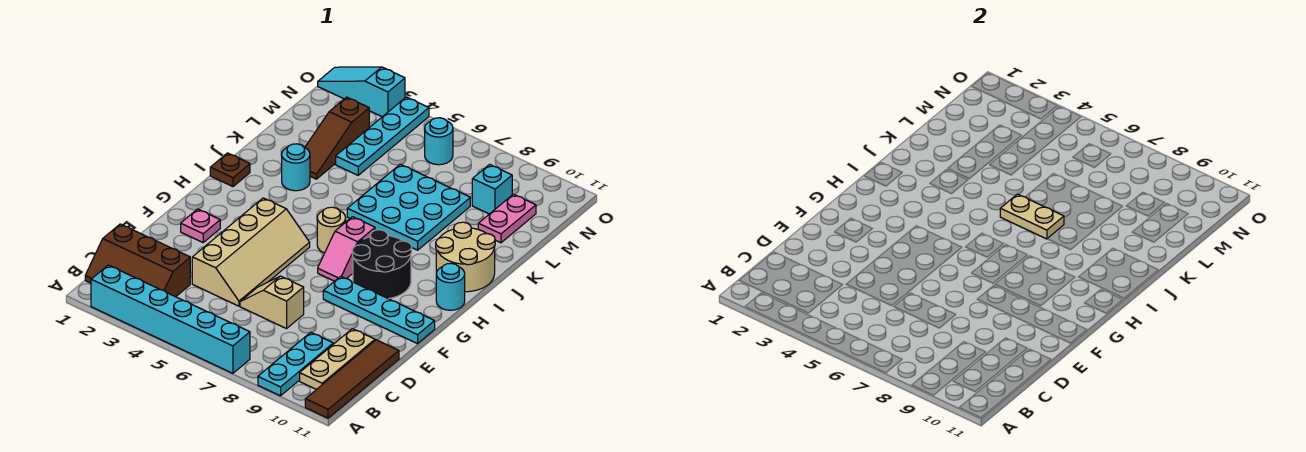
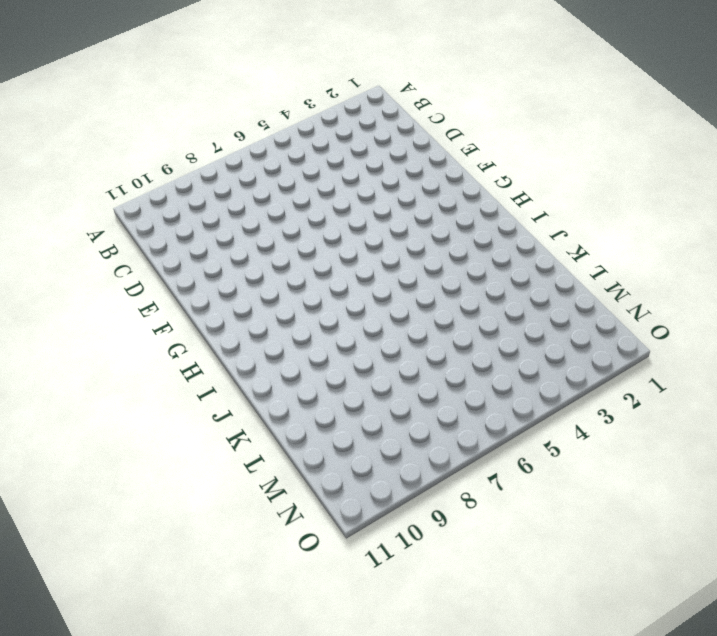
none -> cyan 1x6 brick [91,265,250,373]
none -> cyan 1x3 plate [258,332,333,396]
none -> brown 1x4 tile [305,340,399,418]

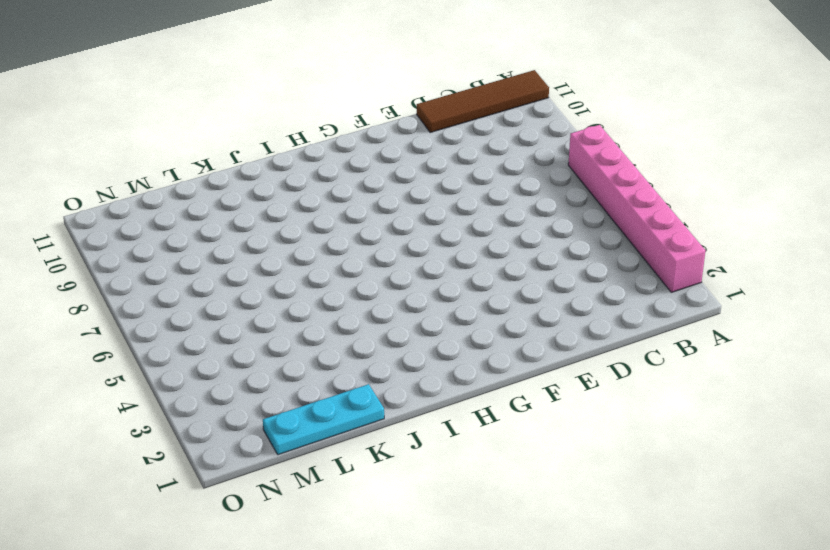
pink 1x6 brick [568,125,705,292] -> cyan 1x6 brick [91,265,250,373]
cyan 1x3 plate [263,384,384,455] -> cyan 1x3 plate moved to [258,332,333,396]
none -> brown 2x3 slope [85,224,190,297]
none -> tan 1x3 plate [300,329,375,390]
none -> tan 2x4 slope [192,198,310,306]

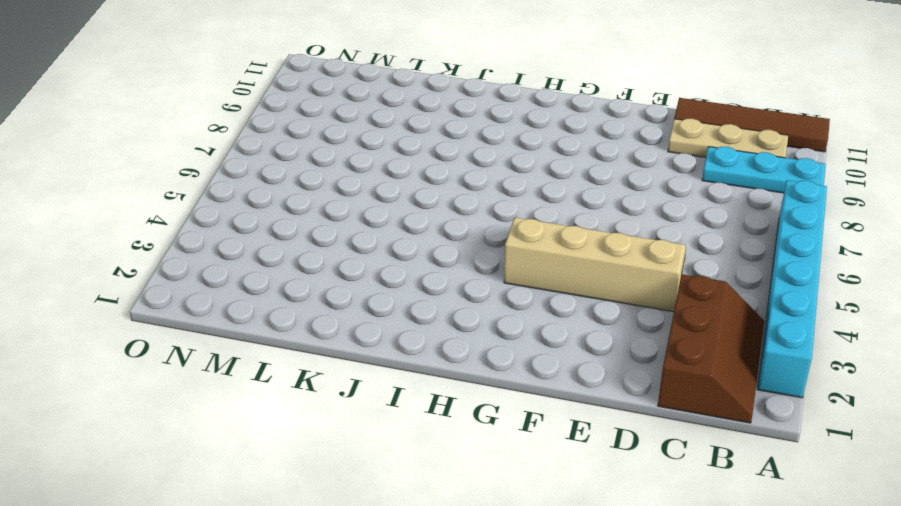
none -> tan 1x2 slope [240,276,304,329]
none -> pink 1x1 plate [181,209,220,242]
none -> cyan 1x4 plate [323,276,435,344]

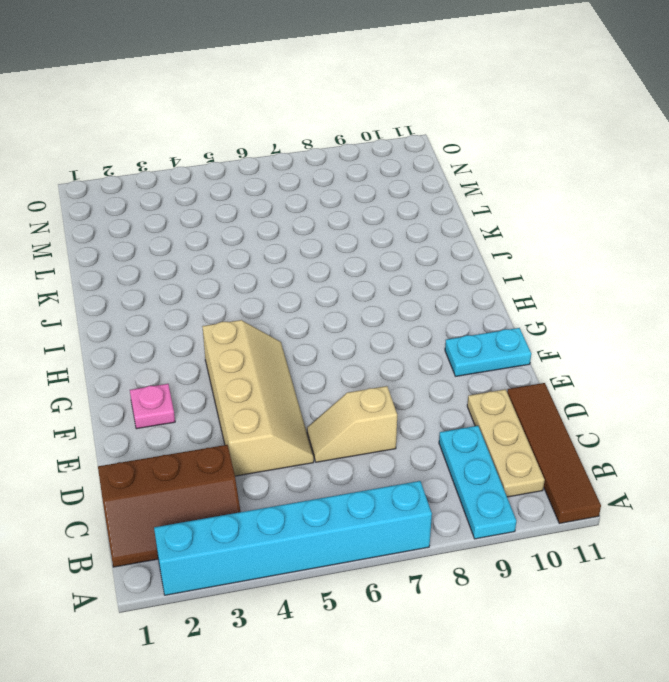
cyan 1x2 plate [445,328,531,376] -> cyan 1x4 plate [323,276,435,344]
none -> pink 1x2 slope [318,217,375,281]
none -> black 2x2 round brick [352,230,412,299]
none -> tan 1x1 round brick [317,207,346,253]

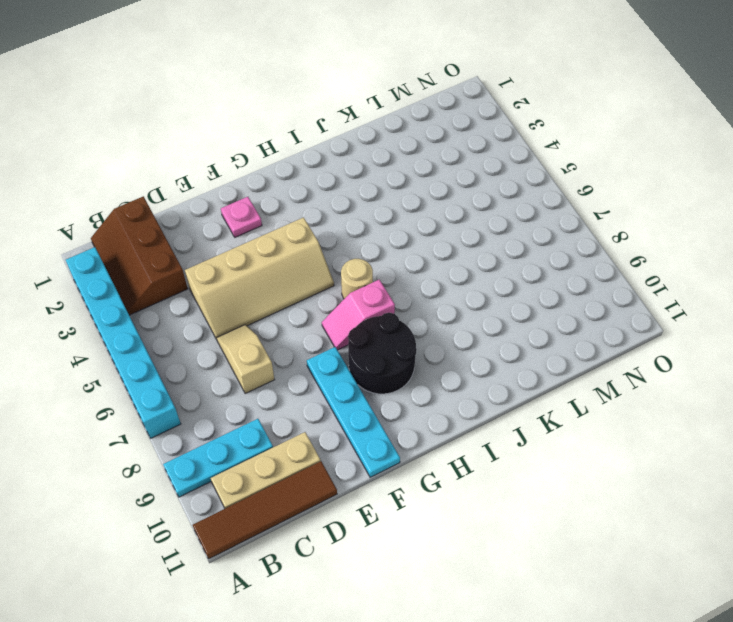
none -> cyan 1x1 round brick [436,263,465,310]
none -> brown 1x1 plate [210,153,250,187]
none -> tan 2x2 round brick [436,222,495,292]

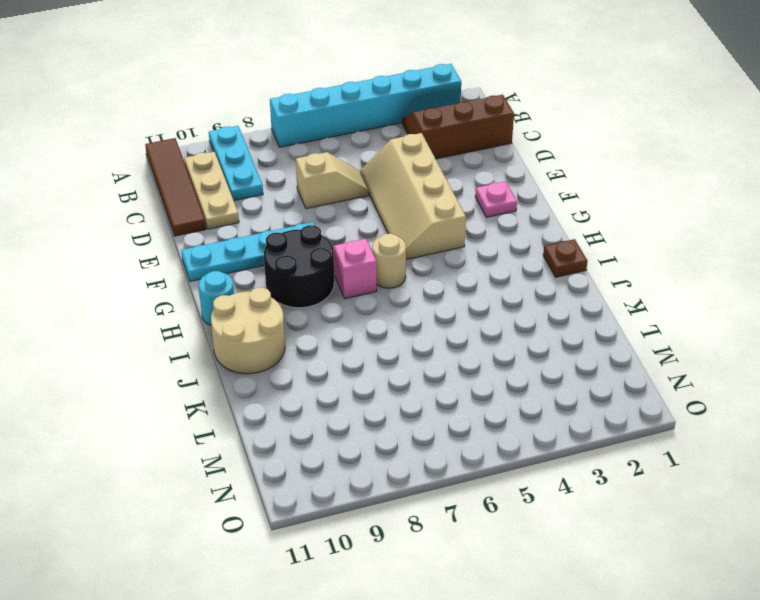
none -> cyan 1x1 round brick [282,144,310,191]
none -> cyan 3x3 plate [347,164,470,250]
none -> brown 1x3 slope [305,97,369,179]

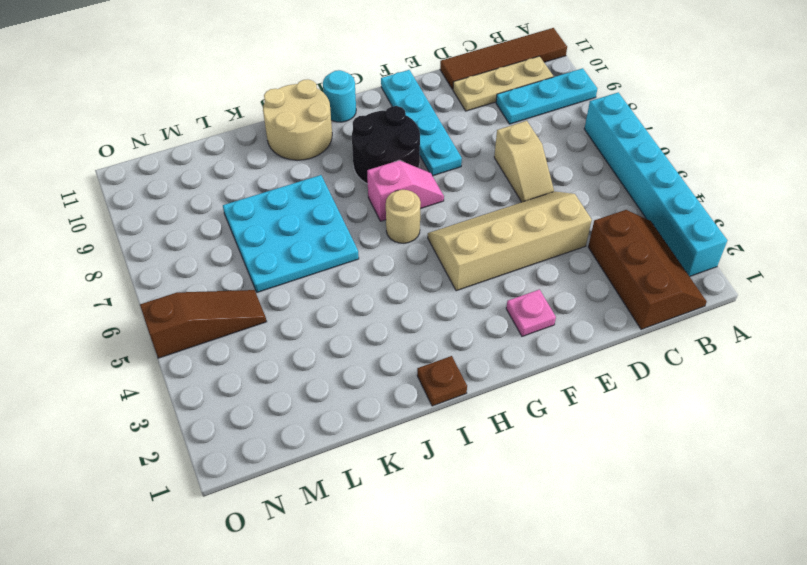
brown 1x3 slope [140,290,267,358] -> brown 1x3 slope moved to [305,97,369,179]
none -> cyan 1x1 round brick [282,144,310,191]
none -> cyan 1x4 plate [336,97,429,175]
none -> pink 1x2 plate [478,194,536,243]

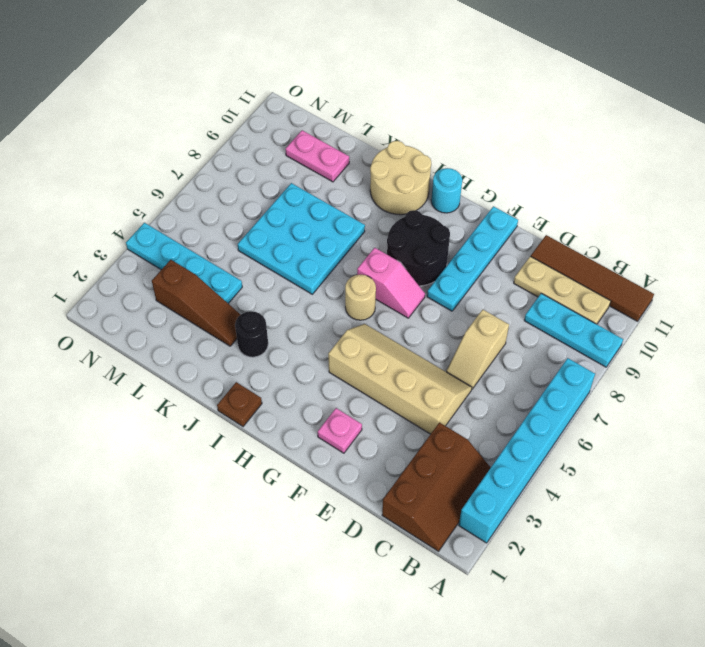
black 1x1 round brick [235,311,268,357] -> cyan 1x1 round brick [282,144,310,191]
none -> cyan 1x1 brick [472,164,512,214]
none -> cyan 1x1 round brick [425,118,453,165]
none -> cyan 1x3 slope [318,67,405,117]

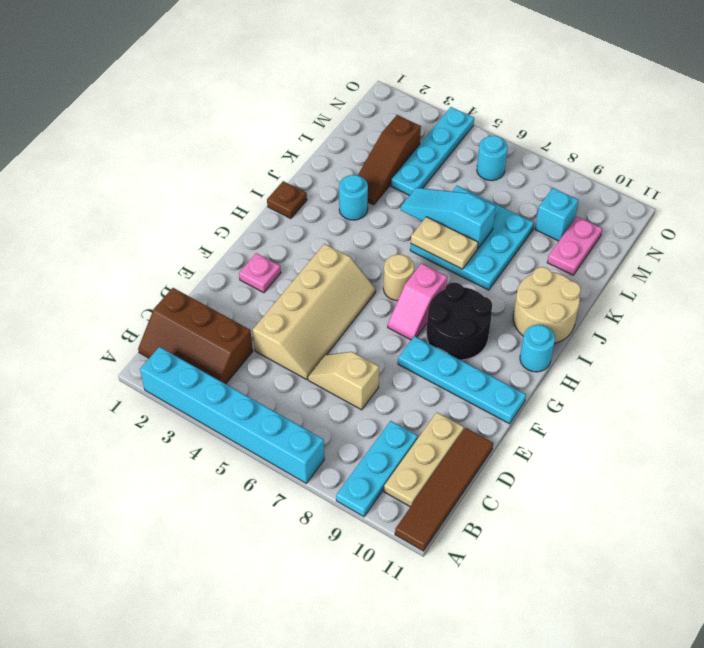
cyan 1x3 slope [401,188,496,248] -> cyan 1x3 slope moved to [318,67,405,117]

